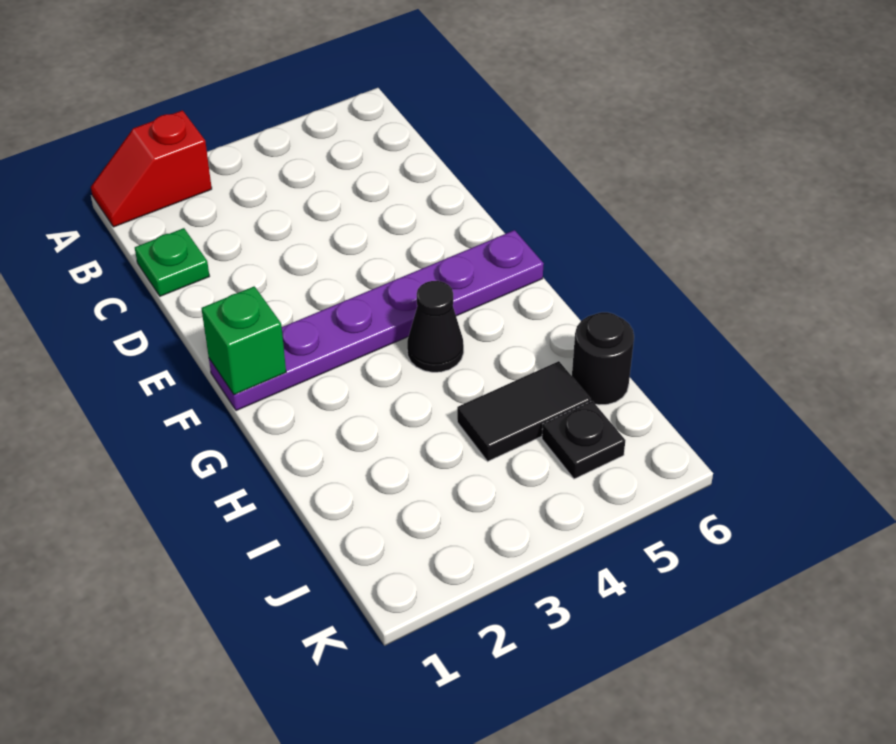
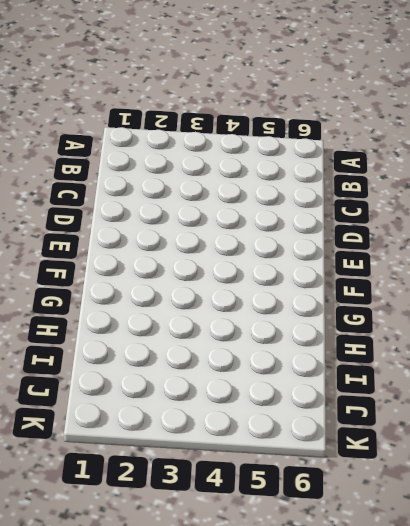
none -> red 1x2 slope [91,110,212,227]
none -> green 1x1 plate [135,228,210,296]

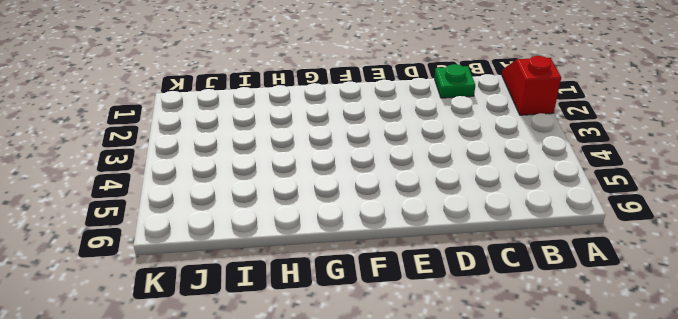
none -> purple 1x6 plate [209,230,544,411]
none -> black 1x1 cone [407,281,464,372]

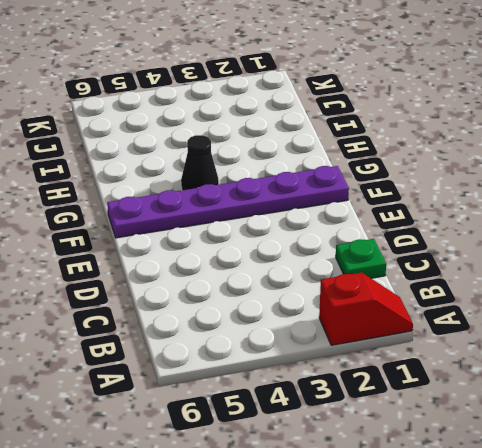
none -> black 1x2 tile [457,361,591,461]
none -> black 1x1 round brick [572,312,634,405]

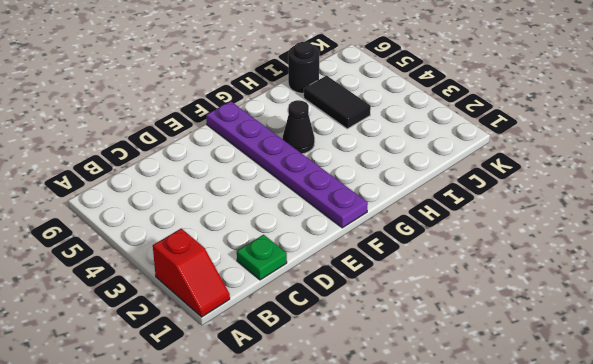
none -> black 1x1 plate [542,401,625,479]
none -> green 1x1 brick [201,286,286,395]

